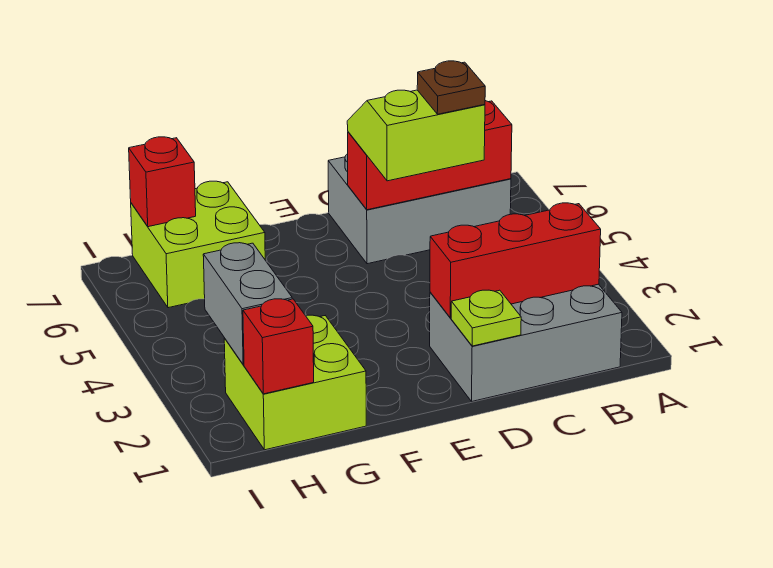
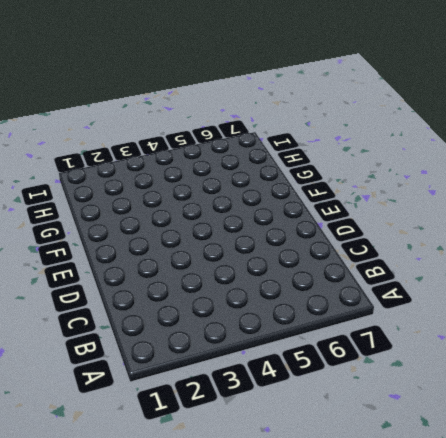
none -> grey 2x3 brick [430,284,622,401]
none -> grey 2x3 brick [328,154,511,264]
none -> lime 2x2 brick [224,315,366,450]

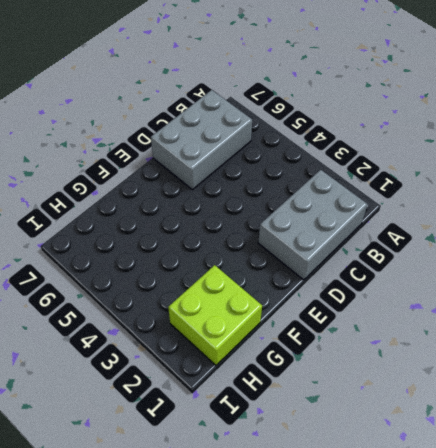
none -> lime 2x2 brick [131,181,265,308]
none -> red 1x3 brick [430,203,601,318]
none -> red 1x3 brick [348,101,512,210]

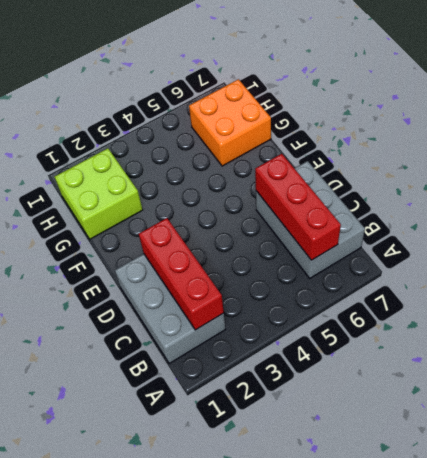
orange 2x2 brick [189,79,271,166] -> lime 2x2 brick [131,181,265,308]
none -> lime 1x1 plate [451,290,521,346]
none -> red 1x1 brick [243,299,314,394]
none -> grey 1x2 brick [203,243,292,365]

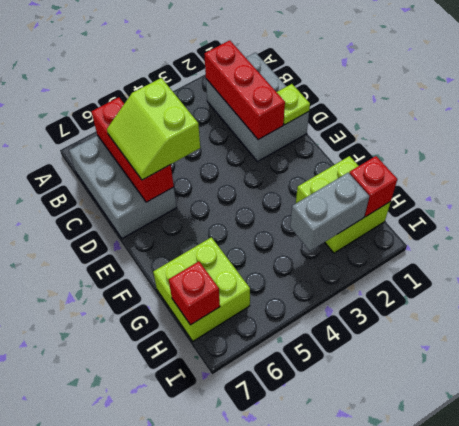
none -> brown 1x1 plate [417,61,485,114]

